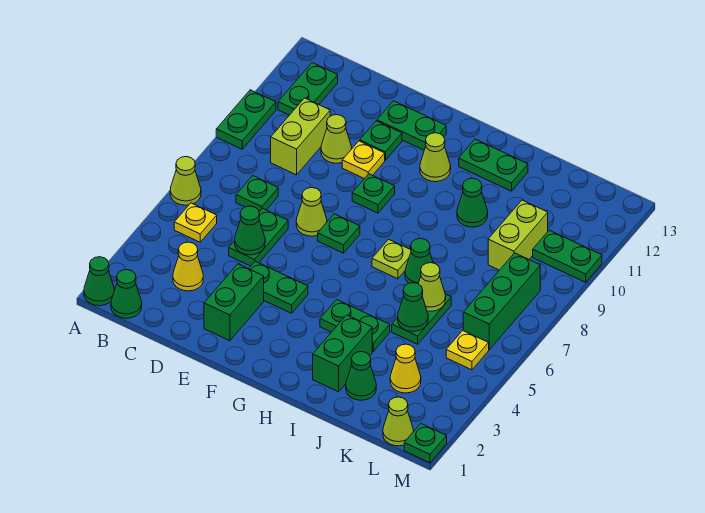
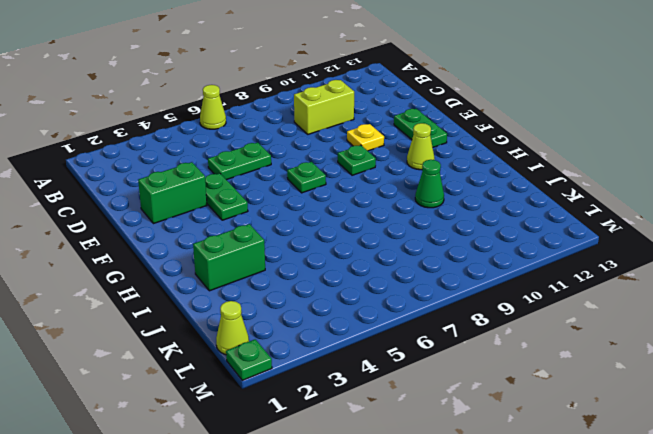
none -> green 1x1 cone [84,257,115,306]
none -> green 1x2 plate [216,90,276,149]
none -> green 1x1 cone [111,270,142,318]
none -> yellow 1x1 plate [174,203,217,242]

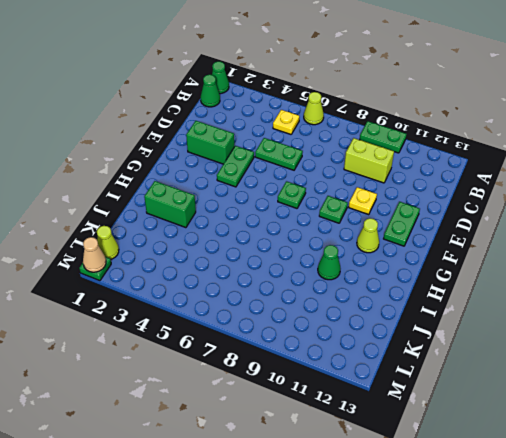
tan 1x1 cone [83,237,106,272] -> none
none -> green 1x2 plate [278,63,338,115]
none -> yellow 1x1 cone [173,242,203,291]
none -> green 1x1 plate [236,176,278,212]
none -> lime 1x1 cone [321,115,352,163]

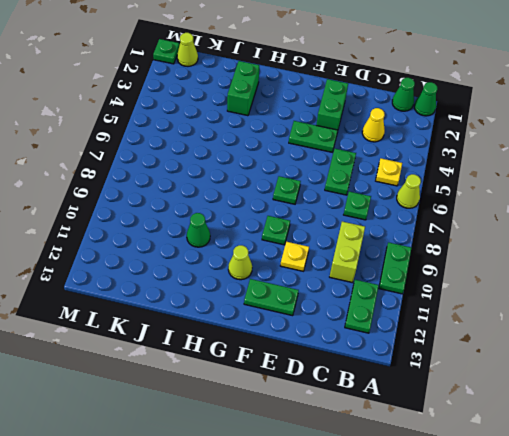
none -> lime 1x1 cone [321,115,352,163]
none -> lime 1x1 cone [296,188,327,236]
none -> green 1x1 plate [360,121,402,160]
none -> green 1x2 plate [320,300,390,352]

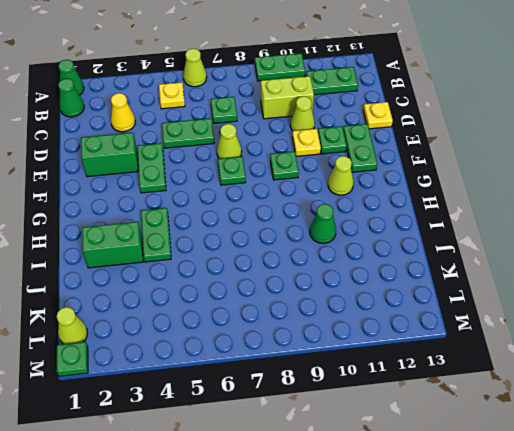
yellow 1x1 plate [363,102,393,129] -> yellow 1x1 plate moved to [446,331,489,370]
none -> lime 1x1 plate [372,239,411,279]
none -> green 1x2 plate [459,139,528,191]
none -> green 1x1 cone [405,239,433,284]
none -> green 1x1 cone [346,352,376,400]

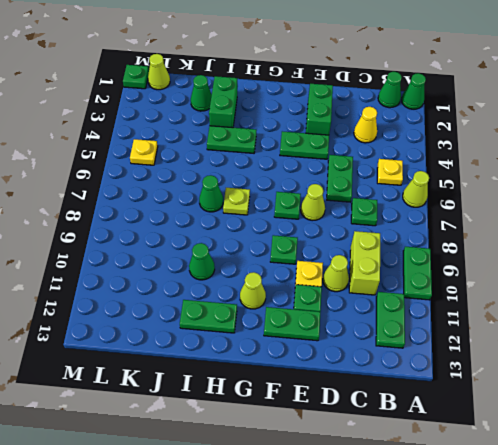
none -> green 1x2 plate [392,294,451,344]
none -> yellow 1x1 cone [390,344,421,393]
none -> lime 1x2 brick [488,200,548,270]
none -> green 1x3 brick [463,253,540,350]

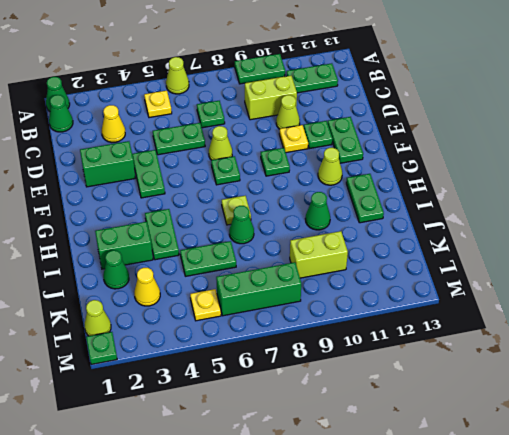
none -> green 1x2 plate [533,230,602,282]
none -> green 1x1 cone [235,206,265,255]
none -> green 1x1 cone [398,283,428,331]
none -> lime 1x1 cone [418,263,446,311]

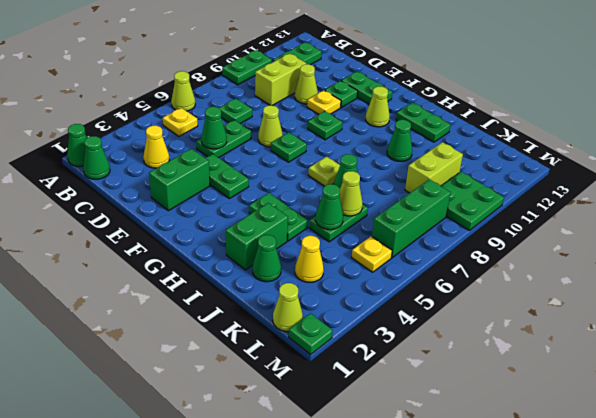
green 2x2 plate [441,172,504,230] -> green 1x2 plate [533,230,602,282]

